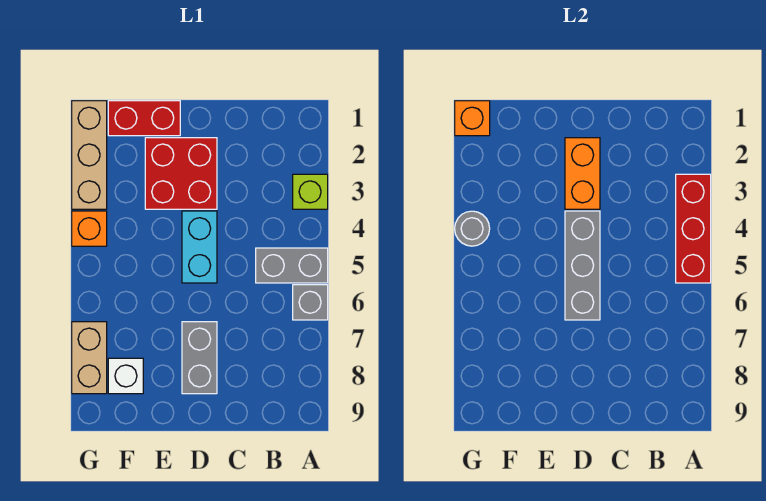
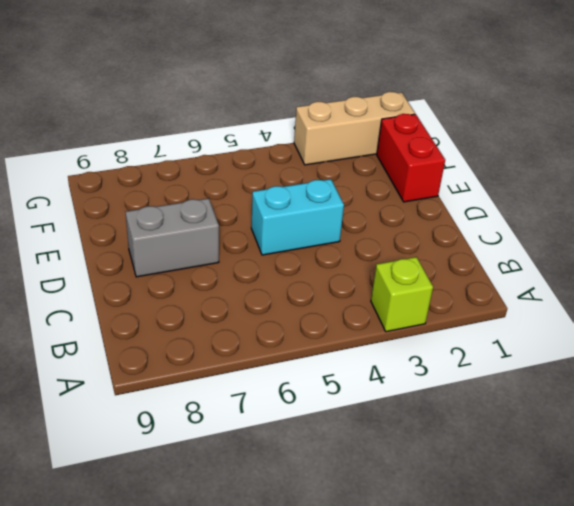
none -> grey 1x2 brick [256,248,328,283]
none -> grey 1x1 brick [293,285,328,320]
none -> red 2x2 brick [145,138,217,209]

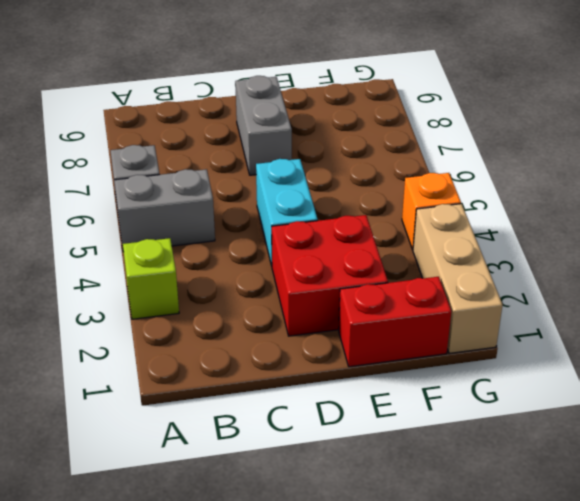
none -> white 1x1 brick [108,358,143,394]
none -> tan 1x2 brick [72,322,107,394]
none -> red 1x3 brick [676,174,711,283]

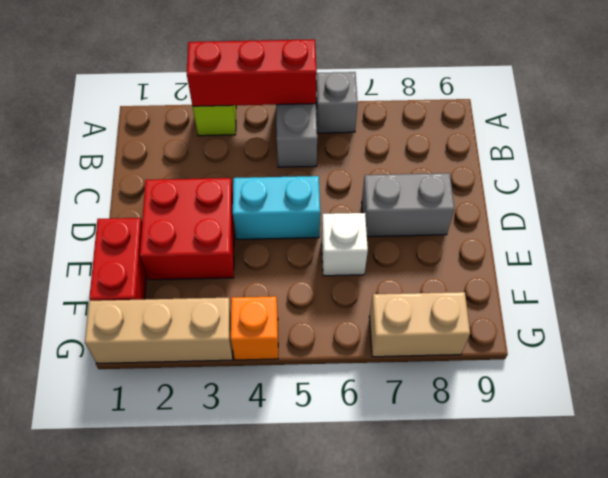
white 1x1 brick [322,213,368,276] -> white 1x1 brick moved to [108,358,143,394]
none -> orange 1x2 brick [565,138,600,209]
none -> grey 1x3 brick [565,211,600,320]
none -> orange 1x1 brick [455,101,490,136]

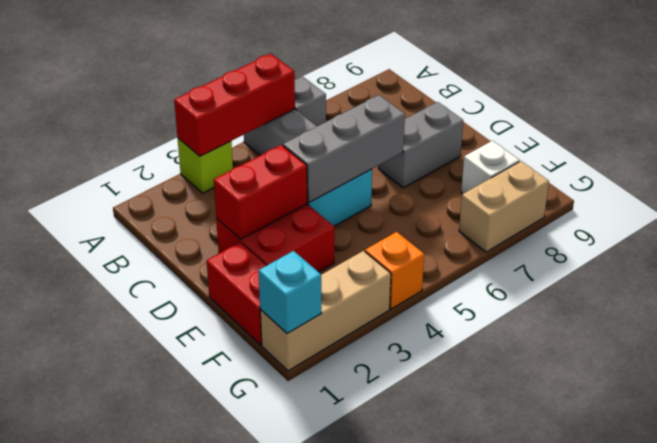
red 1x2 brick [214,145,307,239] -> orange 1x2 brick [565,138,600,209]
cyan 1x1 brick [259,251,322,334] -> orange 1x1 brick [455,101,490,136]
none -> grey 1x1 round brick [455,211,490,246]

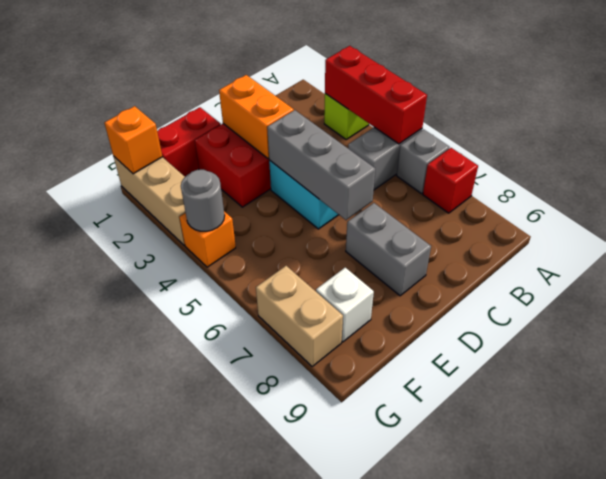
red 1x1 brick [423,148,478,213] -> none

